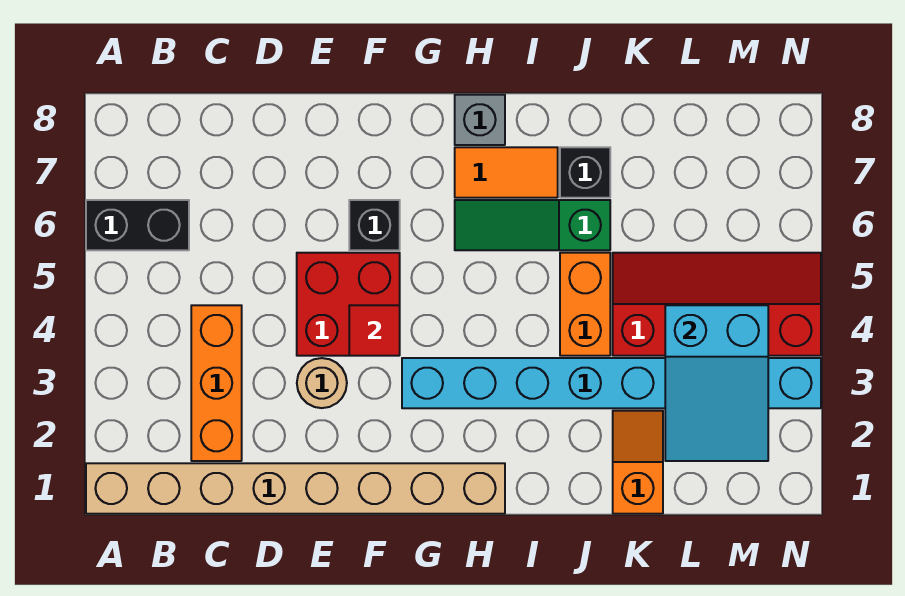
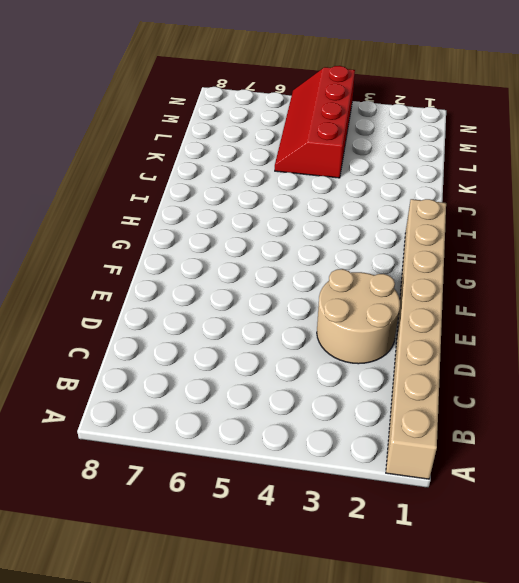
tan 2x2 round brick [317,269,400,364] -> tan 1x1 round brick [297,358,347,408]
none -> black 1x2 brick [86,200,189,250]
none -> orange 1x3 brick [191,305,242,461]
none -> red 2x2 brick [297,253,400,356]

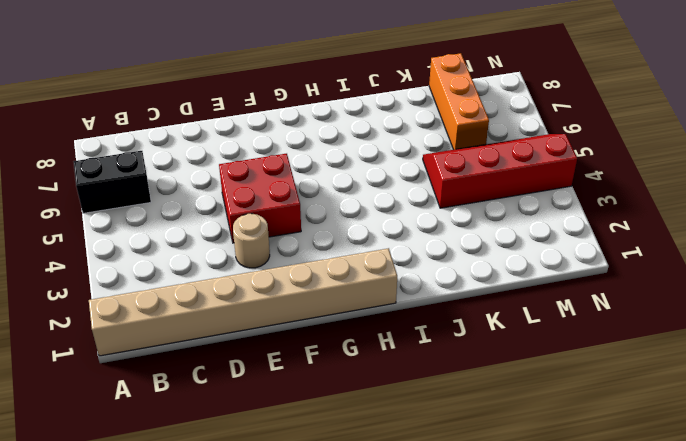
orange 1x3 brick [429,53,489,150] -> orange 1x3 brick moved to [191,305,242,461]
none -> black 1x1 brick [349,200,400,250]
none -> cyan 1x8 brick [402,358,821,408]
none -> green 1x3 slope [455,200,610,250]

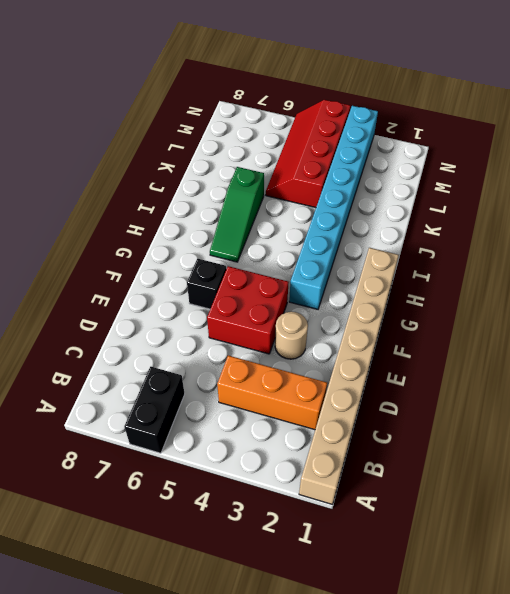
none -> orange 1x2 tile [455,147,558,198]
none -> grey 1x1 brick [455,95,505,145]
none -> orange 1x2 brick [560,253,610,356]

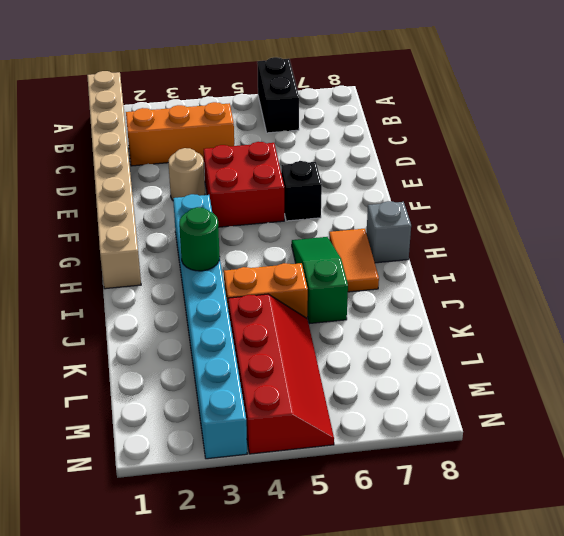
green 1x1 round brick [179,207,220,271] -> none
none -> black 1x1 brick [560,147,610,198]
none -> orange 1x2 slope [613,411,663,514]
none -> red 1x1 tile [349,305,400,356]

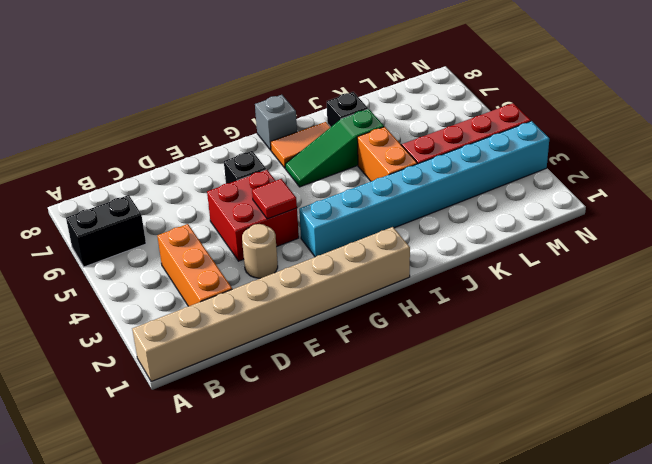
none -> orange 1x2 slope [613,411,663,514]
none -> cyan 2x3 slope [665,305,768,461]

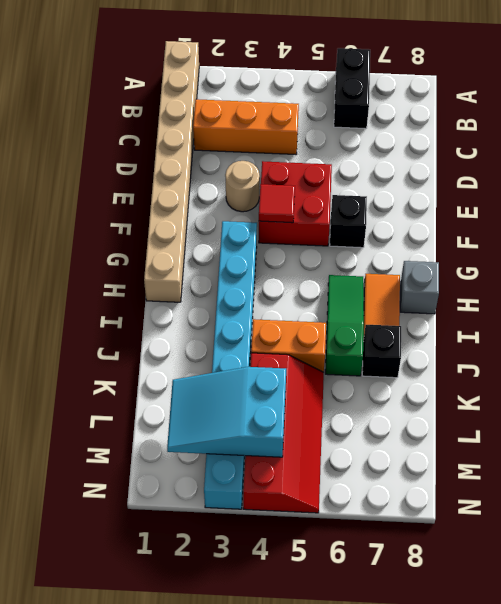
none -> orange 1x2 slope [613,411,663,514]

